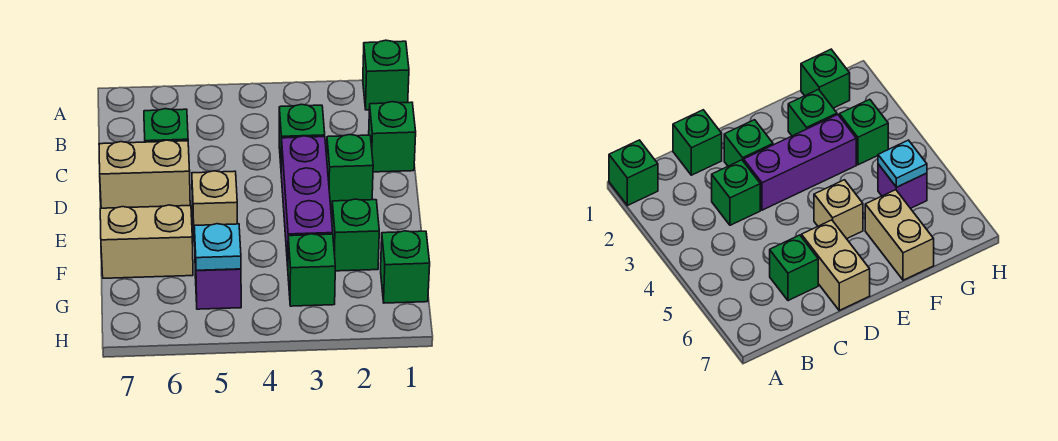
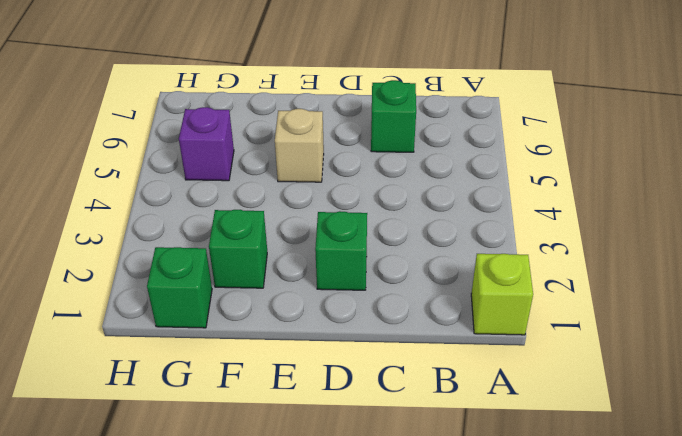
lime 1x1 brick [471,254,533,335] -> green 1x1 brick [363,40,409,110]
none -> green 1x1 brick [369,102,416,172]
none -> green 1x1 brick [279,104,325,163]
none -> purple 1x3 brick [281,136,333,266]

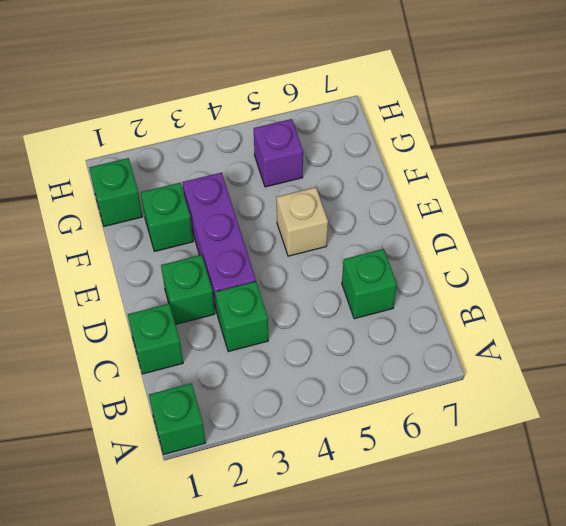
none -> tan 1x2 brick [99,140,190,208]
none -> tan 1x2 brick [100,205,193,278]
none -> green 1x1 brick [288,234,335,306]

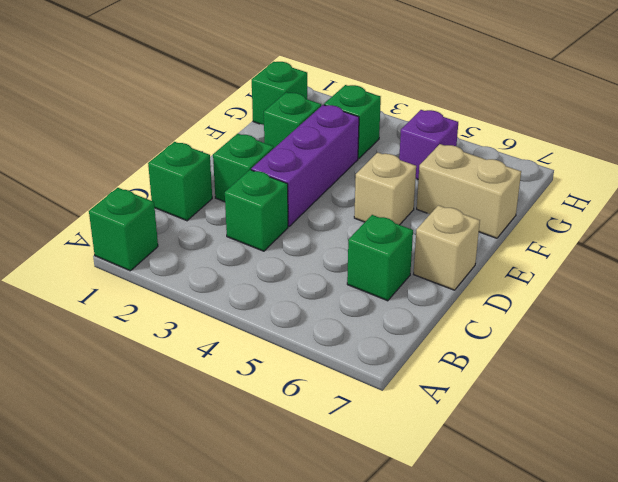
tan 1x1 brick [414,205,480,290] -> tan 1x2 brick [99,140,190,208]
none -> cyan 1x1 plate [194,224,241,270]

